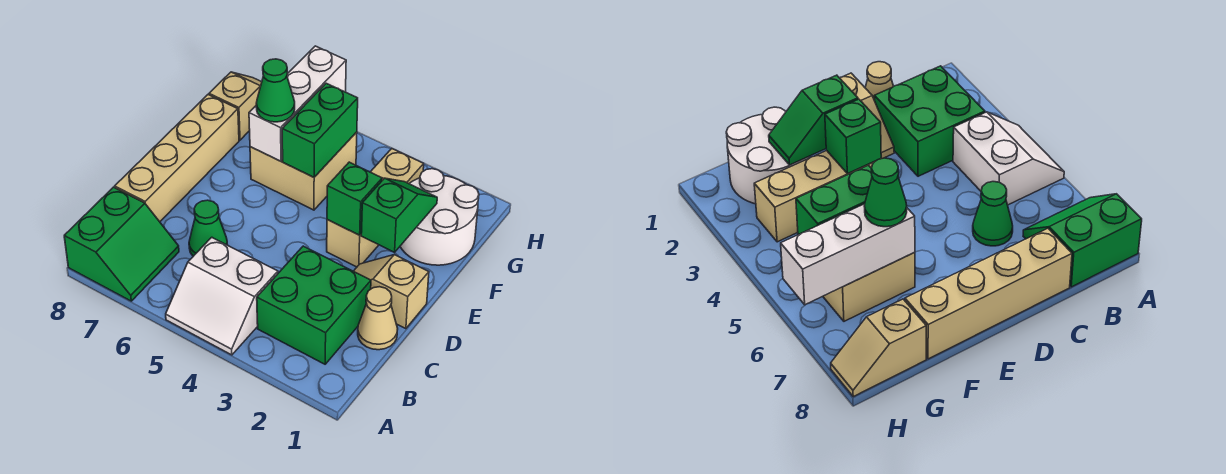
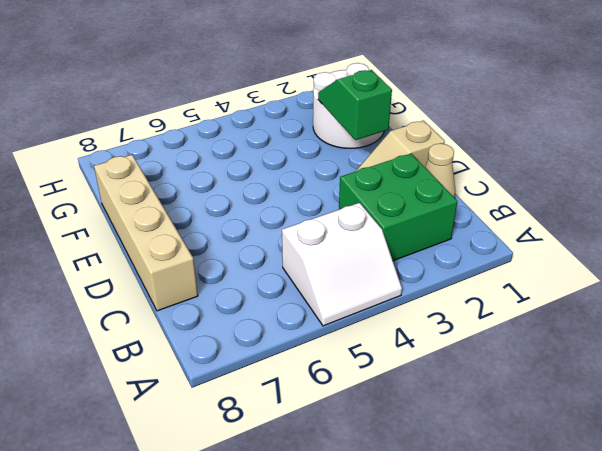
none -> green 2x2 slope [64,187,179,301]
none -> green 1x1 cone [189,200,227,256]
none -> tan 1x3 brick [327,149,424,267]

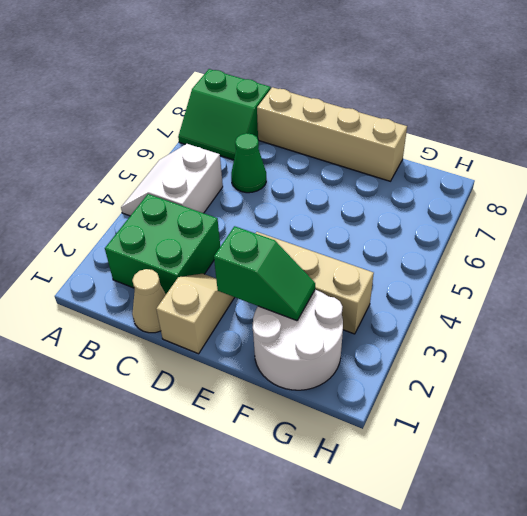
none -> tan 2x2 brick [250,132,357,210]
none -> tan 1x2 slope [209,72,262,140]
none -> green 1x1 brick [327,162,382,235]

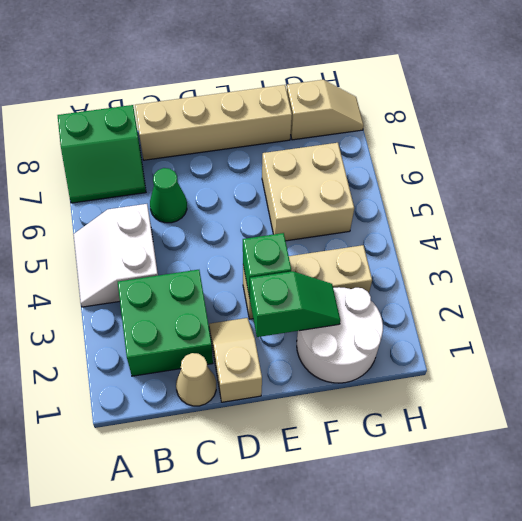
none -> green 1x2 brick [282,83,358,177]
none -> white 1x3 brick [249,46,346,161]
none -> green 1x1 cone [256,59,295,122]

